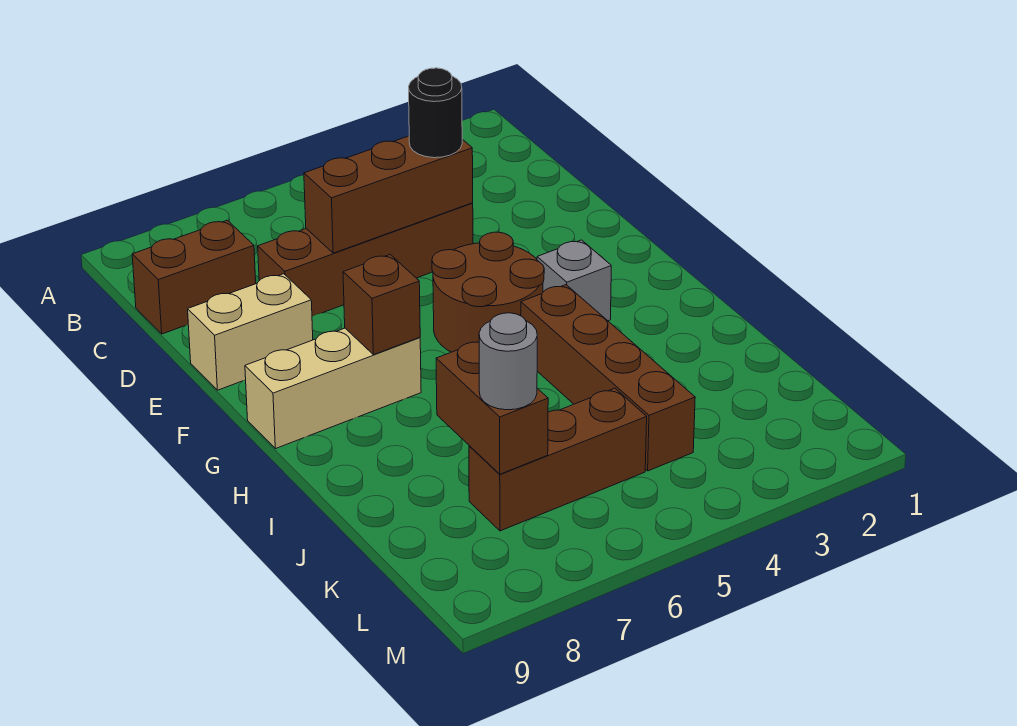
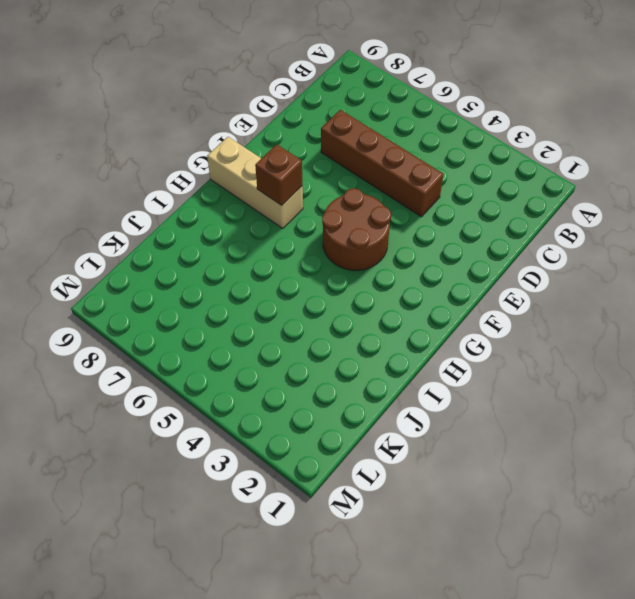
none -> brown 1x2 brick [132,220,256,334]
none -> tan 1x2 brick [188,274,313,390]
none -> grey 1x1 brick [537,240,611,321]

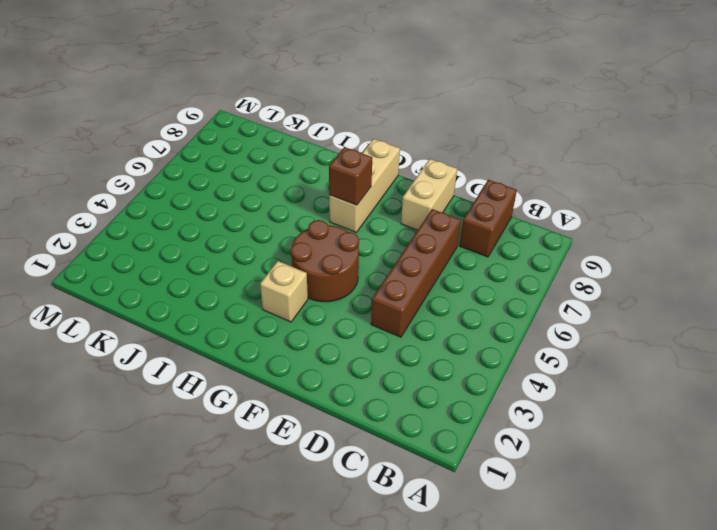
tan 1x1 brick [260,261,308,322] -> grey 1x1 brick [537,240,611,321]
none -> brown 1x4 brick [521,285,695,471]
none -> brown 1x3 brick [469,388,647,531]
none -> brown 1x3 brick [304,136,473,253]

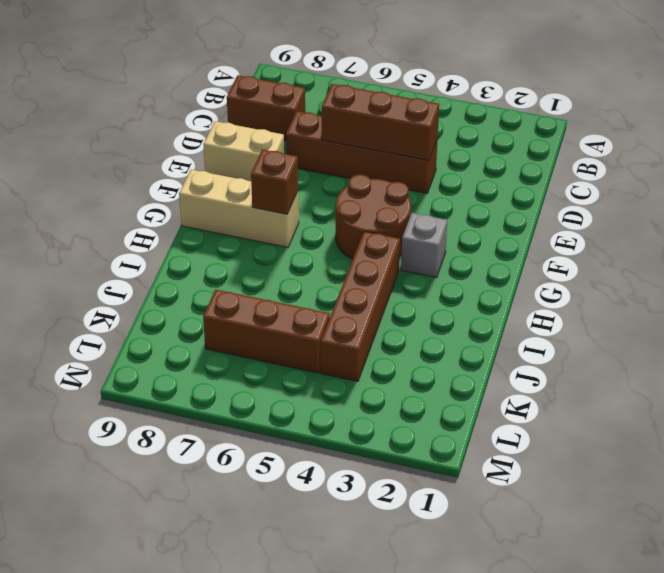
none -> brown 1x2 brick [436,342,548,474]
none -> black 1x1 round brick [409,68,462,158]
none -> grey 1x1 round brick [479,313,537,410]

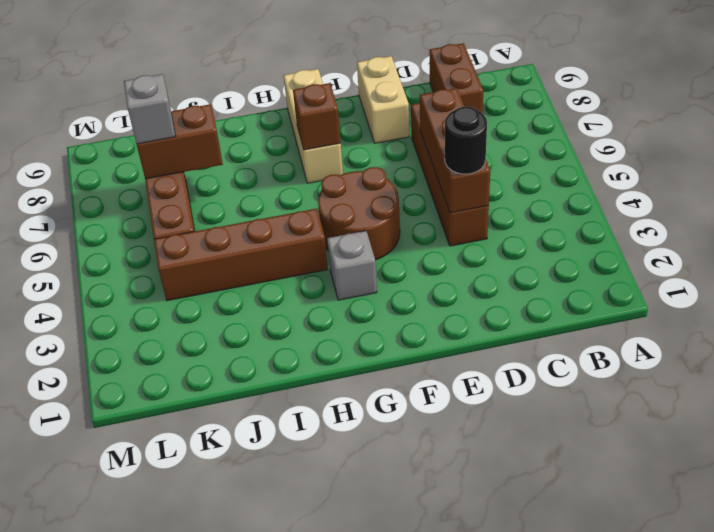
grey 1x1 brick [124,74,176,144] -> grey 1x1 round brick [479,313,537,410]

